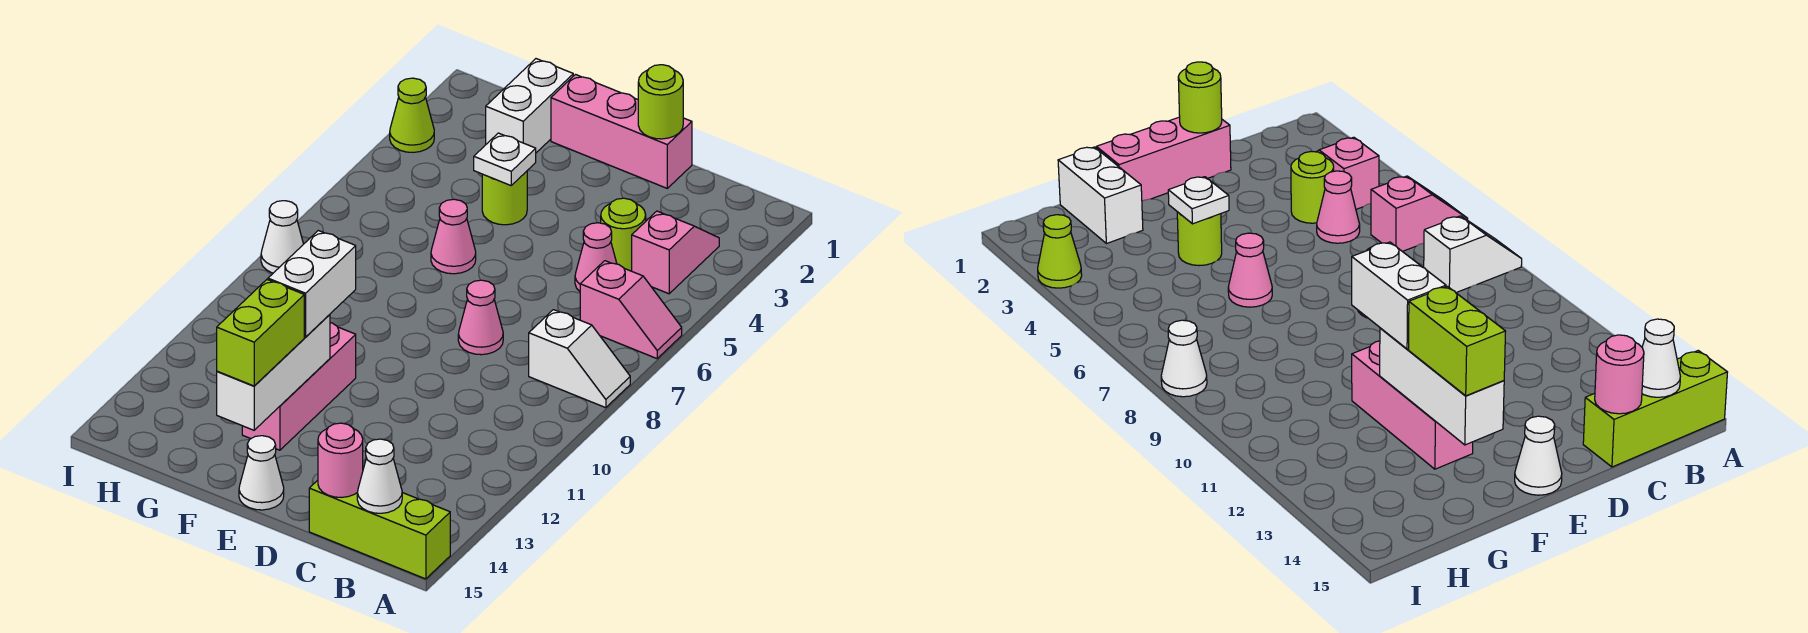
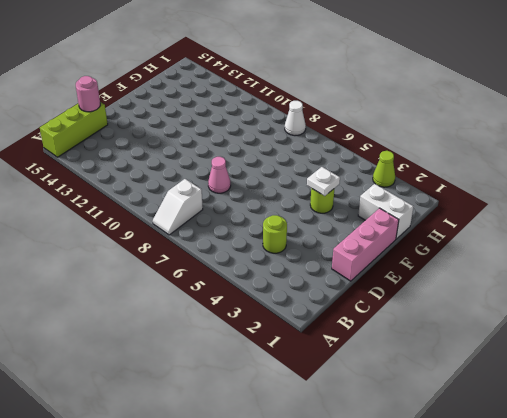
none -> pink 1x2 slope [580,261,682,359]
none -> pink 1x2 slope [632,211,719,294]
none -> pink 1x1 cone [575,223,617,291]

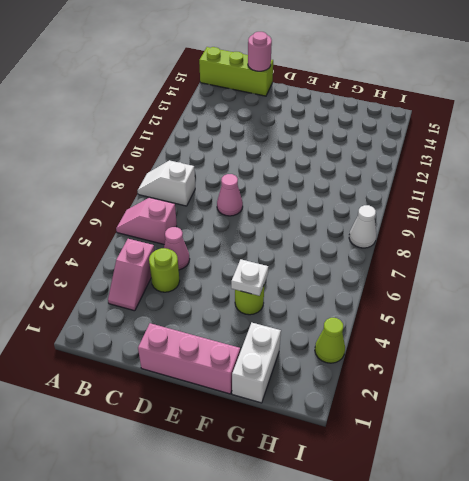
none -> white 1x1 cone [239,436,284,510]
none -> pink 1x1 cone [431,199,476,274]
none -> pink 1x3 brick [242,323,356,450]

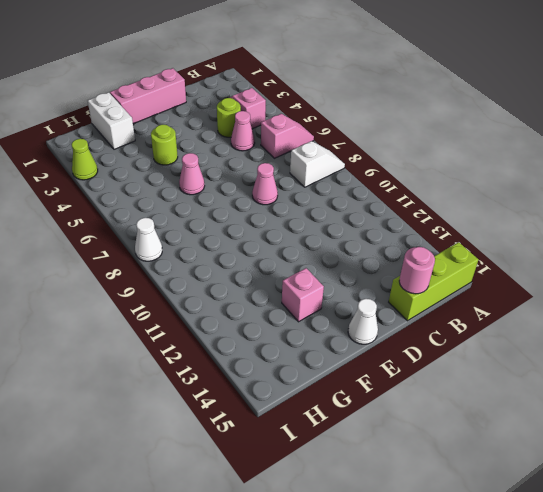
pink 1x1 brick [282,268,324,322] -> pink 1x3 brick [242,323,356,450]
none -> white 1x1 cone [357,439,402,513]
none -> lime 1x1 round brick [638,65,683,139]
none -> white 1x1 plate [474,133,536,185]

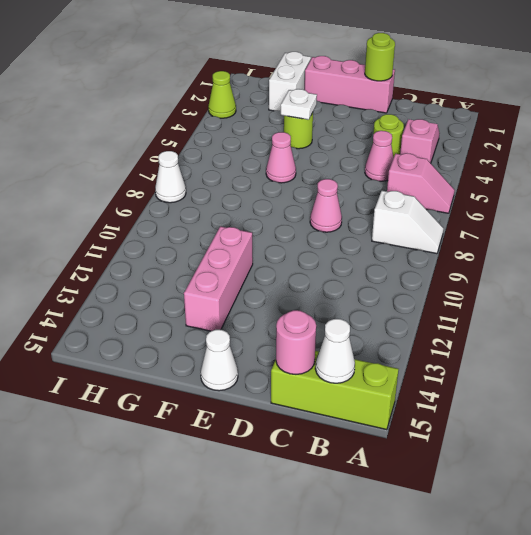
none -> white 1x3 brick [217,315,330,430]
none -> white 1x2 brick [268,231,356,337]
none -> lime 1x2 brick [217,280,304,386]

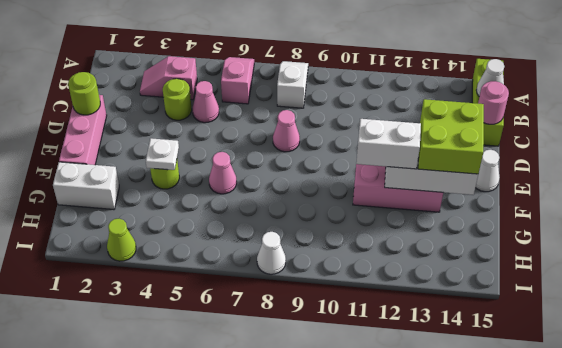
lime 2x2 brick [418,99,484,174] -> lime 1x2 brick [217,280,304,386]

